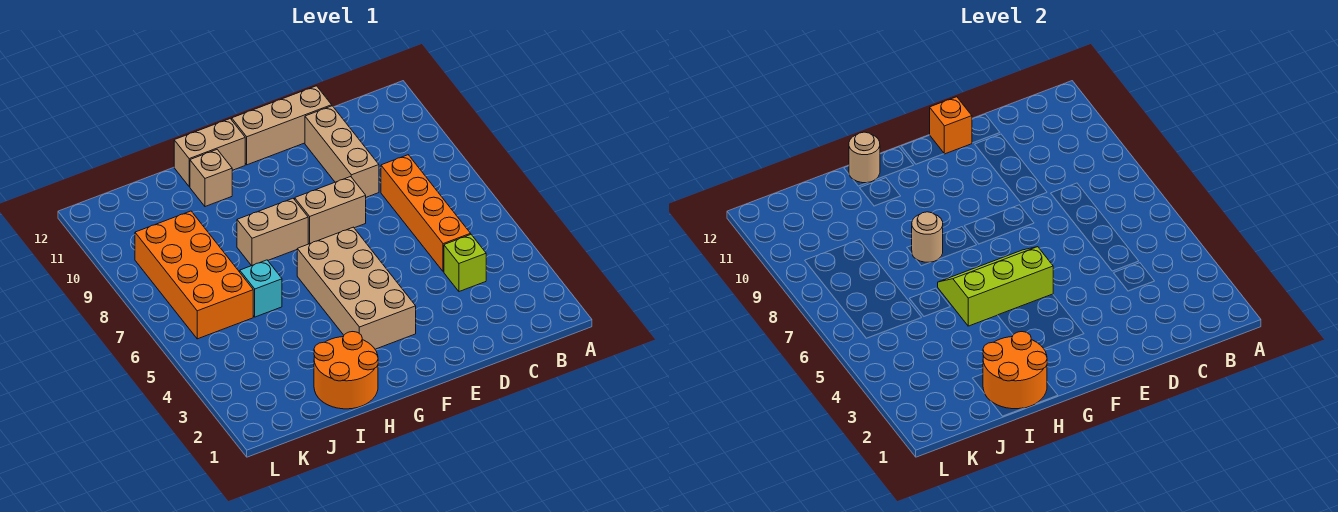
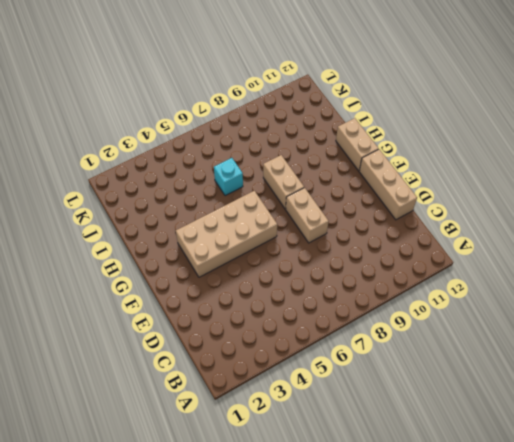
none -> lime 1x1 brick [444,235,486,292]
none -> orange 1x4 brick [381,155,471,272]
none -> tan 1x3 brick [305,106,379,197]

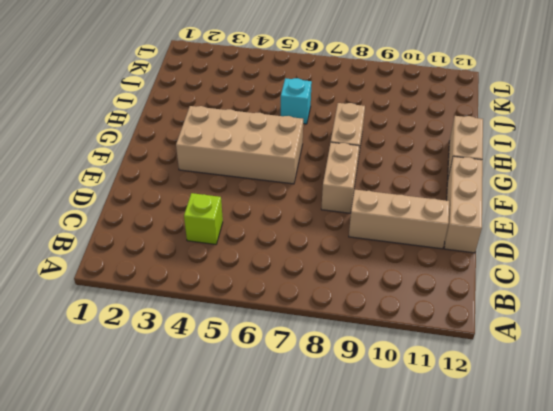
none -> orange 1x4 brick [381,155,471,272]
none -> orange 2x2 round brick [314,332,378,409]
none -> tan 1x1 brick [190,150,232,207]

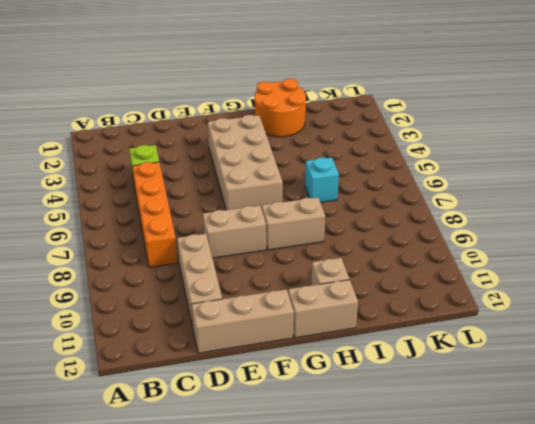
none -> orange 2x4 brick [135,211,253,339]
none -> orange 1x1 brick [930,97,972,154]
none -> lime 2x3 slope [938,247,1053,326]

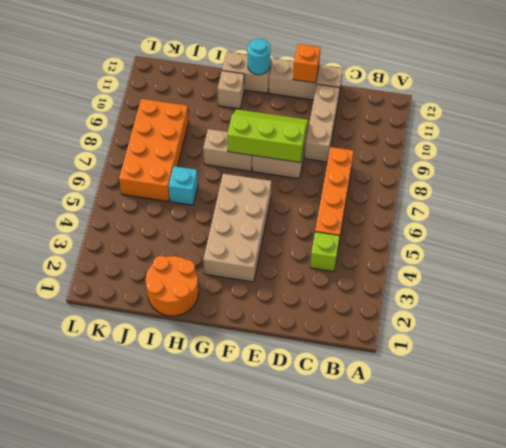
lime 2x3 slope [227,109,308,162] -> lime 2x3 slope moved to [938,247,1053,326]
cyan 1x1 round brick [247,39,270,75] -> none
none -> orange 2x2 round brick [983,332,1047,409]
none -> tan 1x1 round brick [912,212,943,262]
none -> tan 1x1 round brick [849,132,880,183]

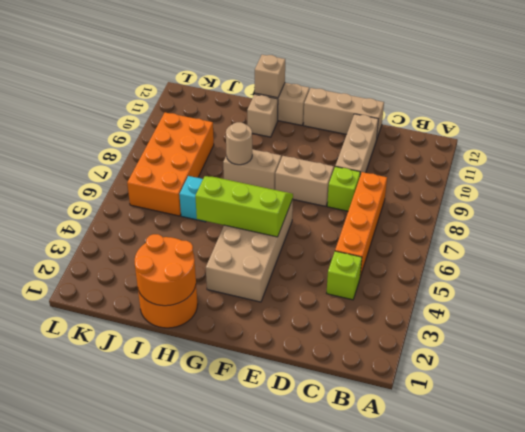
lime 1x1 brick [327,167,360,211] -> none
tan 1x1 brick [255,55,285,98] -> tan 1x1 round brick [849,132,880,183]
none -> orange 1x1 brick [930,97,972,154]

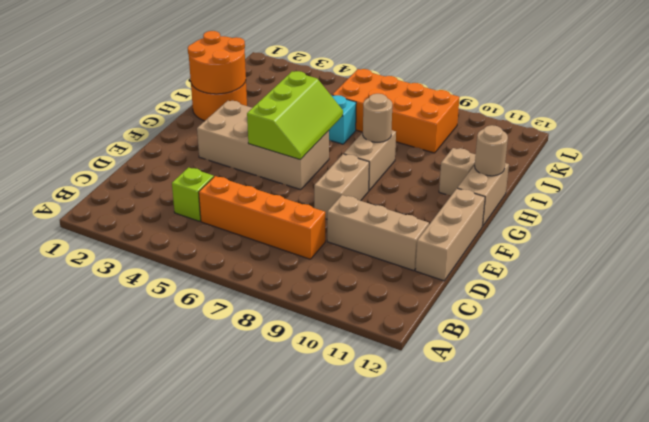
none -> orange 1x1 brick [930,97,972,154]

